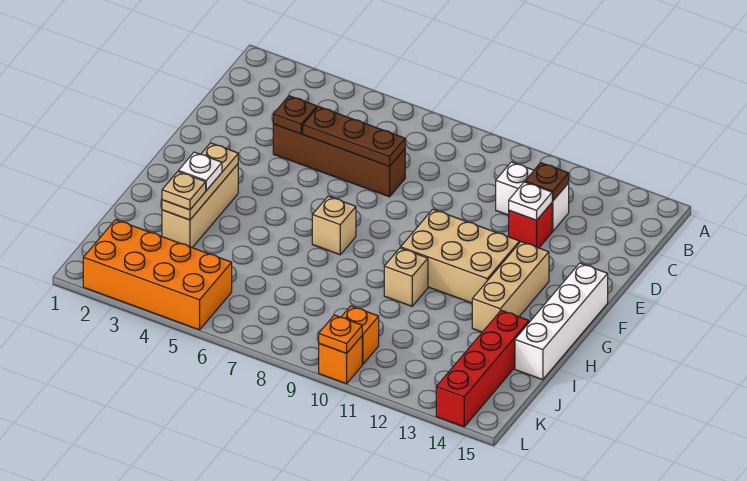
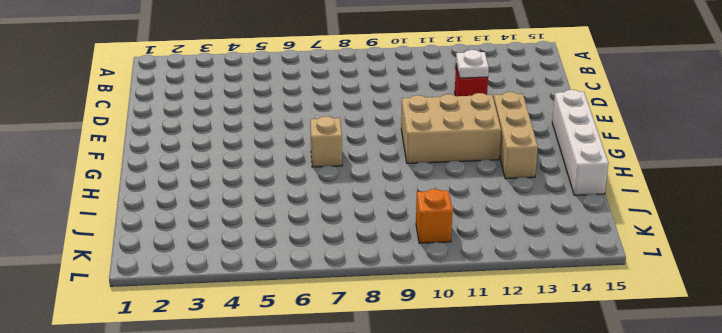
none -> white 1x2 brick [496,162,569,231]
none -> brown 1x4 brick [273,124,405,197]
none -> tan 1x3 brick [162,164,238,248]

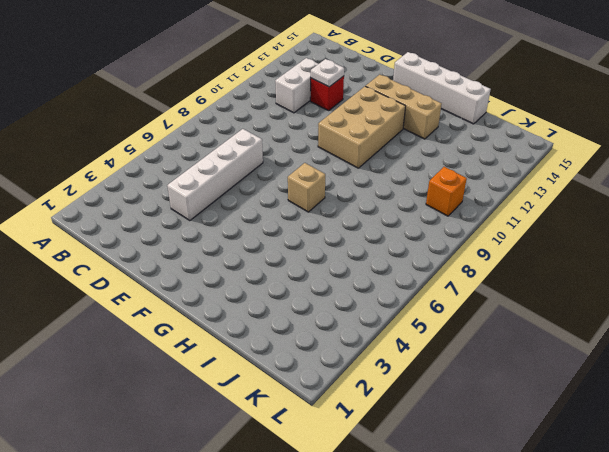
white 1x4 brick [167,129,263,221] -> brown 1x4 brick [273,124,405,197]
none -> tan 1x3 brick [162,164,238,248]
none -> tan 1x1 brick [384,248,428,306]
none -> red 1x4 brick [436,310,529,427]

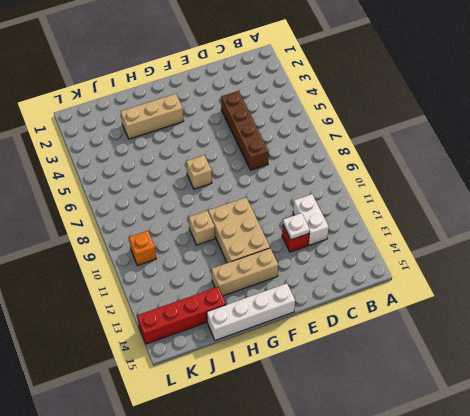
none -> orange 2x4 brick [83,220,232,330]
none -> orange 1x1 brick [319,336,362,384]
none -> brown 1x1 plate [525,163,569,201]

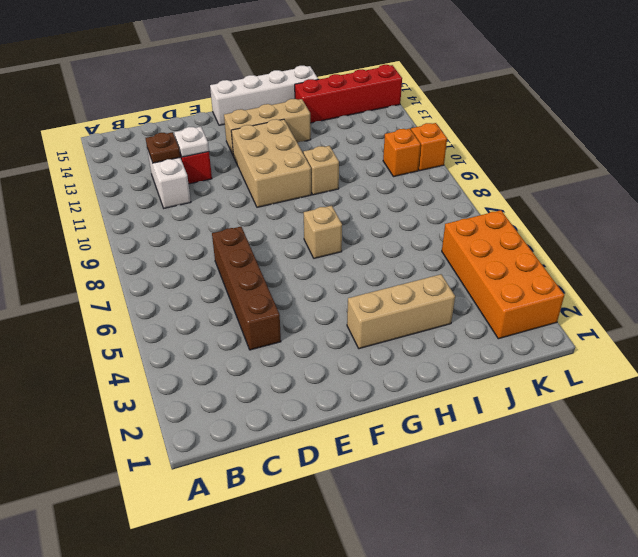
none -> brown 1x1 plate [273,96,317,134]
none -> brown 1x3 plate [303,107,405,166]
none -> tan 1x3 plate [162,143,238,220]

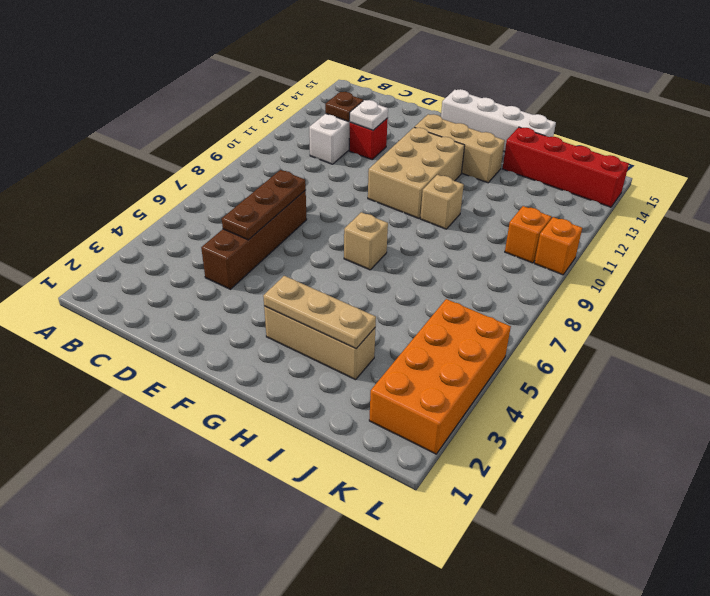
none -> brown 1x1 plate [273,96,317,134]
none -> orange 1x1 plate [319,315,362,353]
none -> white 1x1 plate [178,152,222,190]

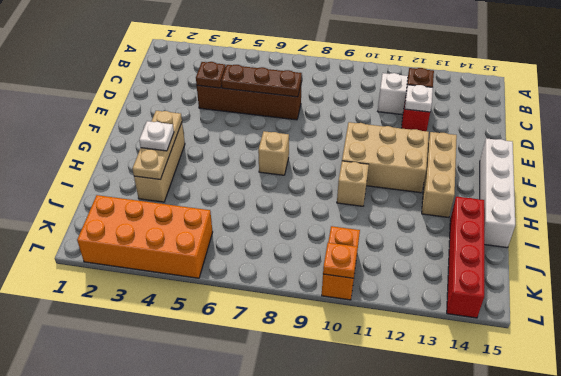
none -> tan 1x1 plate [162,172,206,210]

